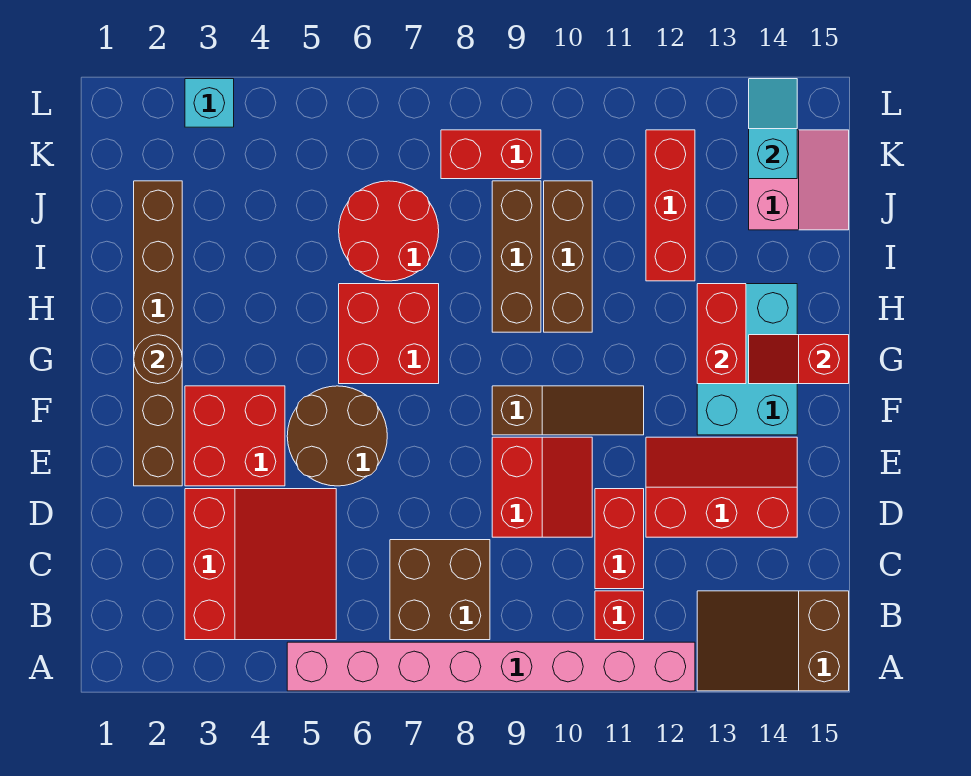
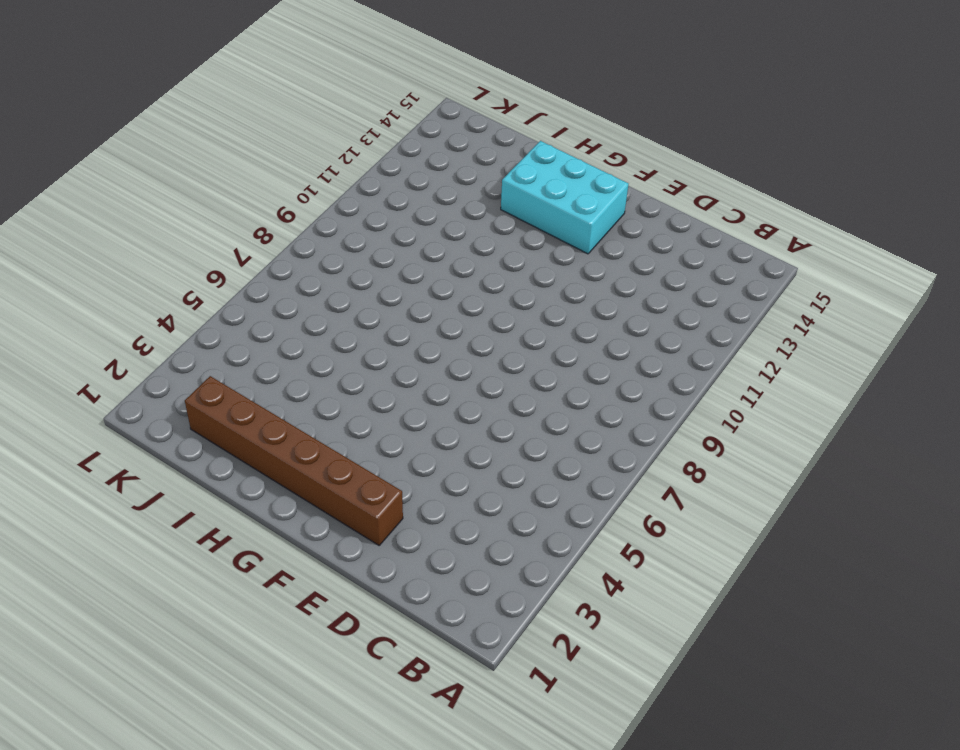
none -> pink 1x8 brick [287,642,695,691]
none -> brown 2x3 slope [697,591,849,691]
none -> red 3x3 slope [185,489,336,640]

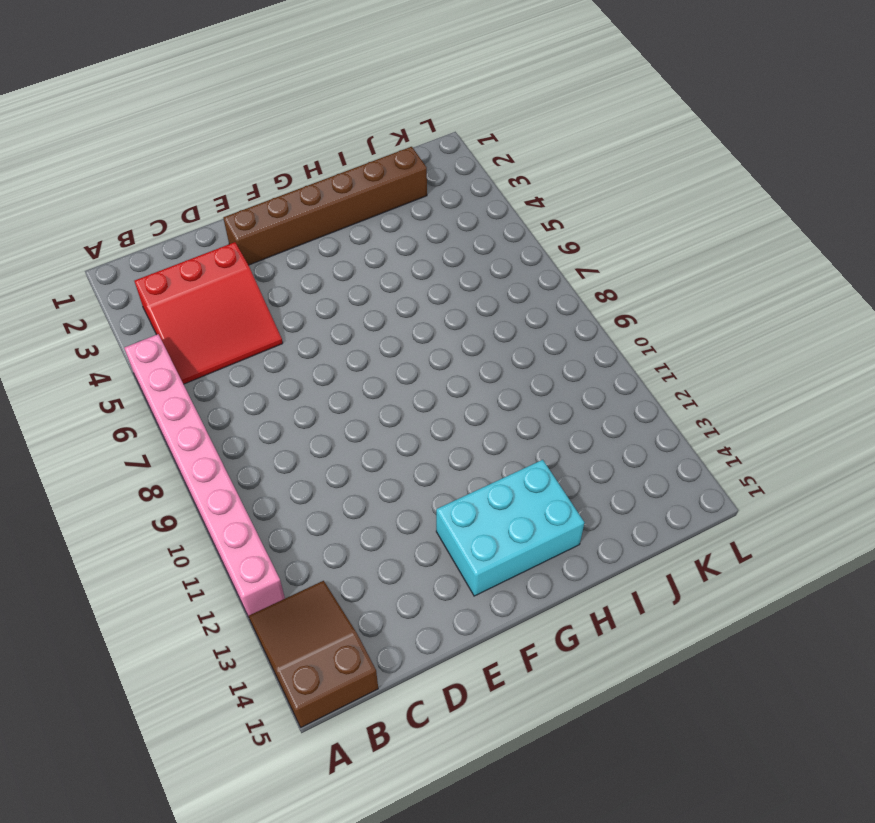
none -> brown 2x2 brick [390,540,490,640]
none -> red 1x1 brick [595,591,644,640]
none -> red 1x2 brick [595,489,644,589]

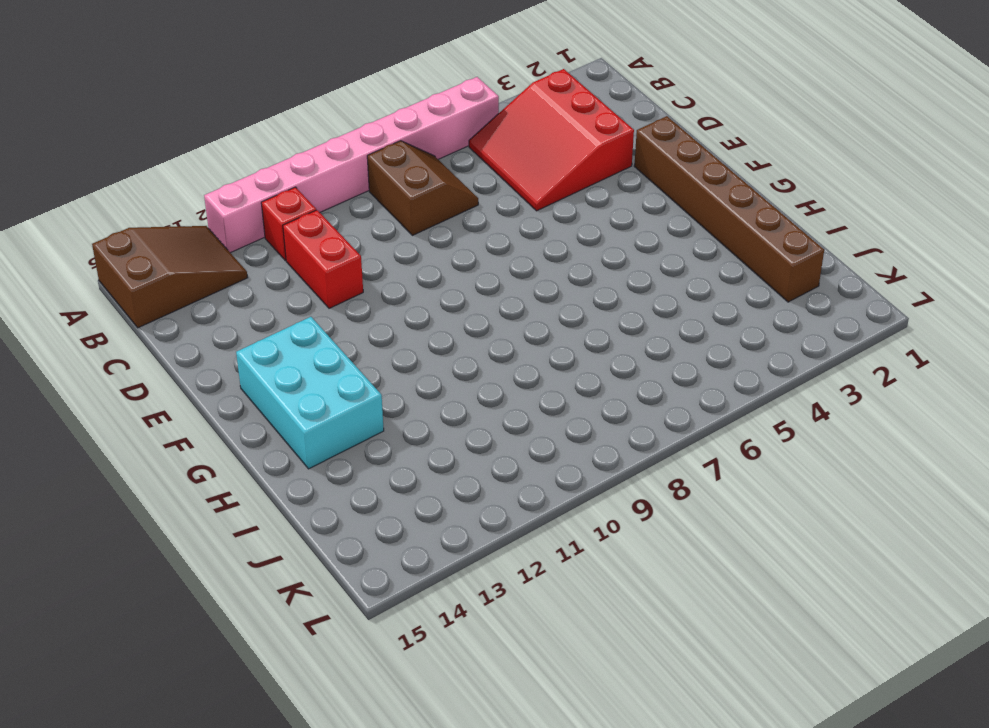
brown 2x2 slope [367,141,478,235] -> brown 2x2 brick [390,540,490,640]
none -> red 2x2 slope [492,437,592,537]
none -> red 2x3 slope [646,437,797,537]
none -> red 2x2 brick [185,386,285,486]

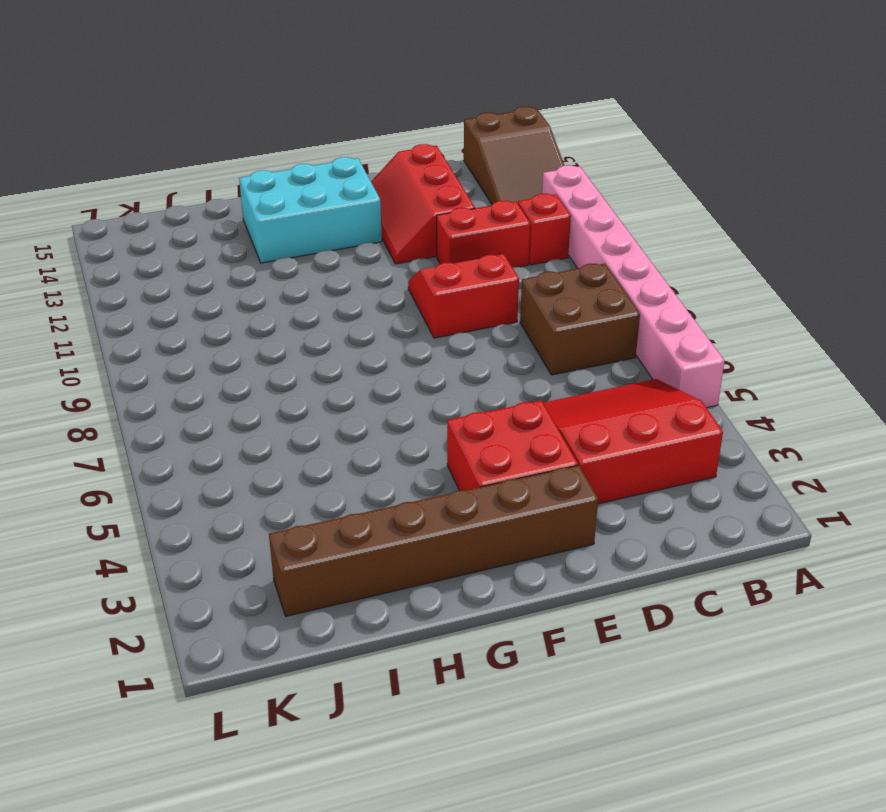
none -> brown 2x2 round brick [287,386,387,486]
none -> brown 1x3 slope [492,386,644,435]
none -> red 2x2 brick [339,284,439,384]

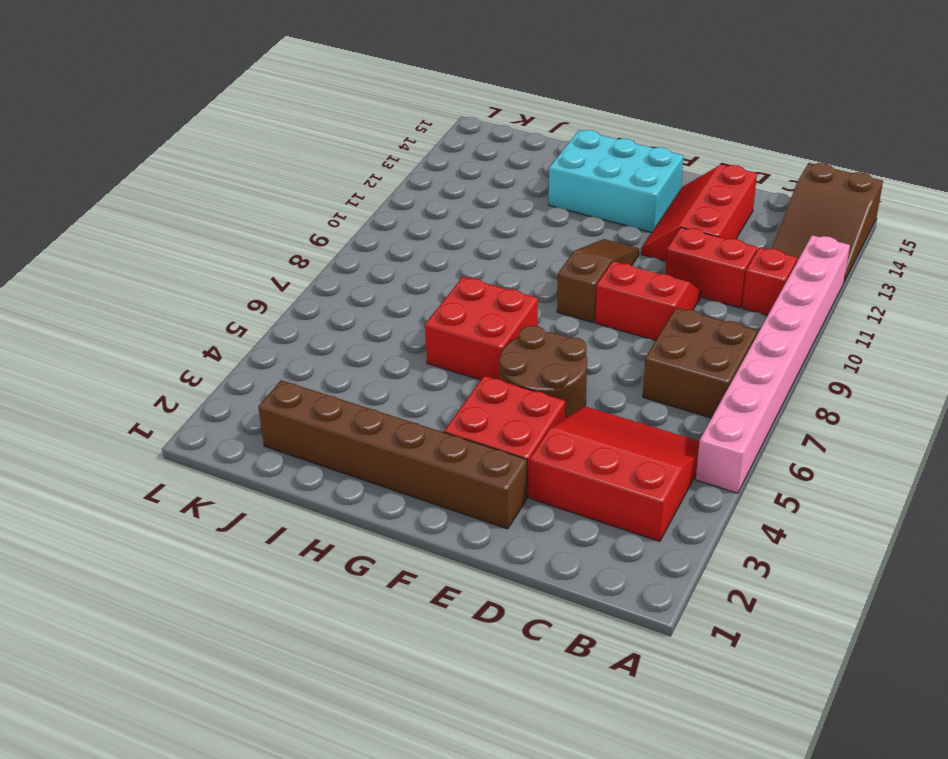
none -> brown 1x3 brick [492,181,541,332]
none -> brown 1x3 brick [544,181,592,332]
none -> red 2x2 round brick [339,181,439,281]

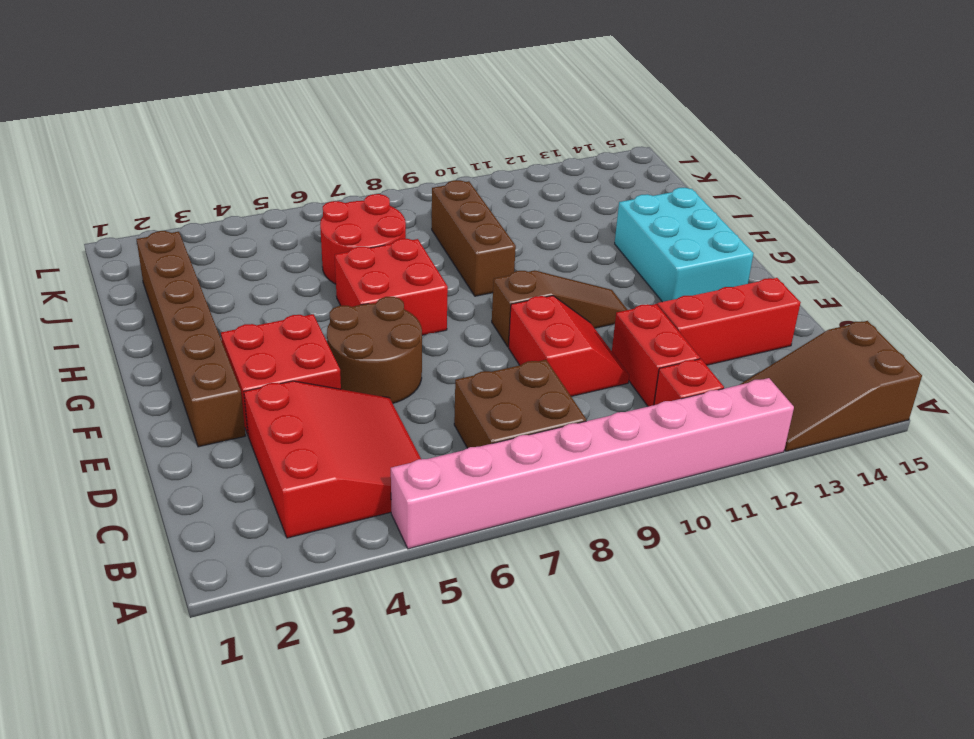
none -> brown 1x3 brick [544,181,592,332]
none -> red 1x3 brick [646,130,695,281]
none -> pink 2x2 slope [749,130,849,230]

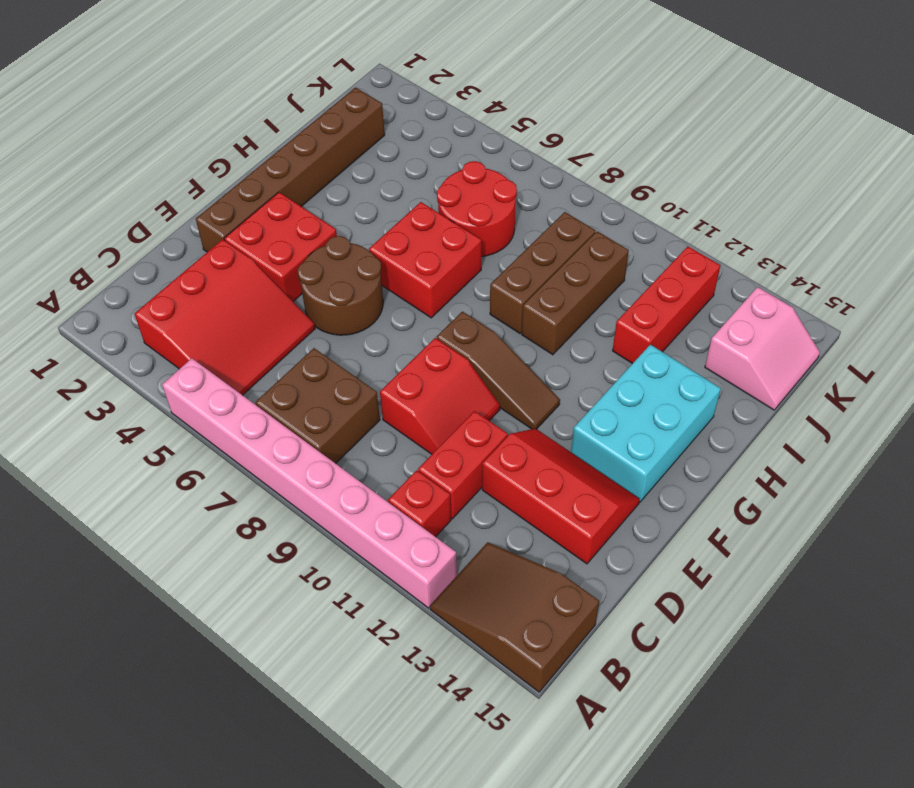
none -> red 1x2 brick [441,130,541,179]
none -> cyan 1x1 brick [185,79,234,127]
none -> brown 1x1 round brick [134,335,182,384]

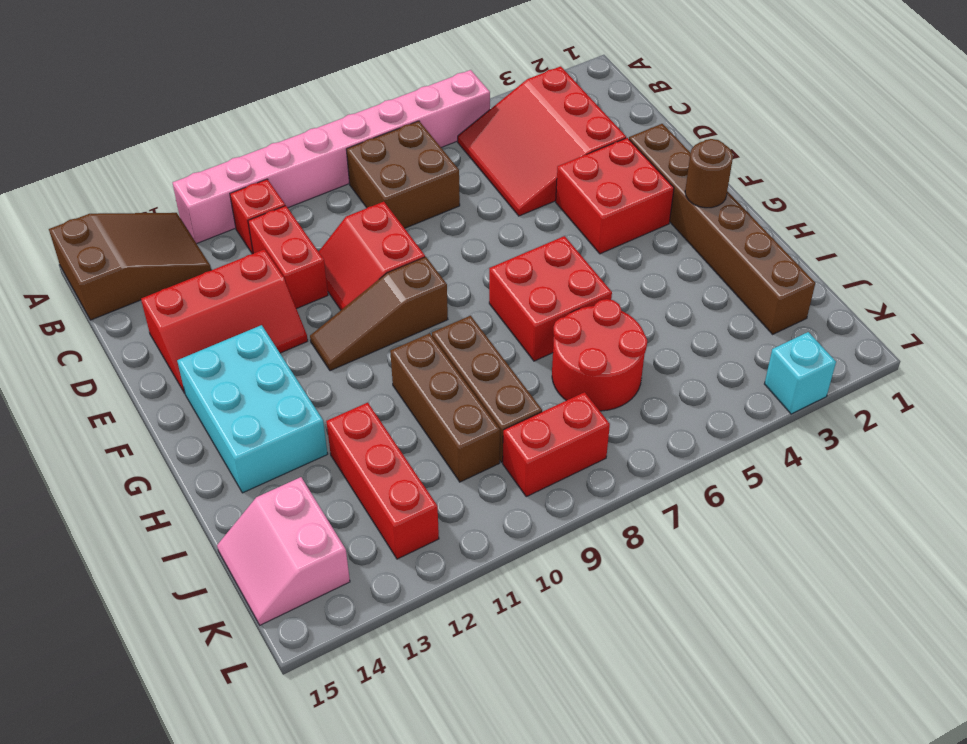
none -> brown 2x2 round brick [287,386,387,486]
none -> red 1x2 brick [697,284,746,384]
none -> red 1x2 slope [749,335,849,384]

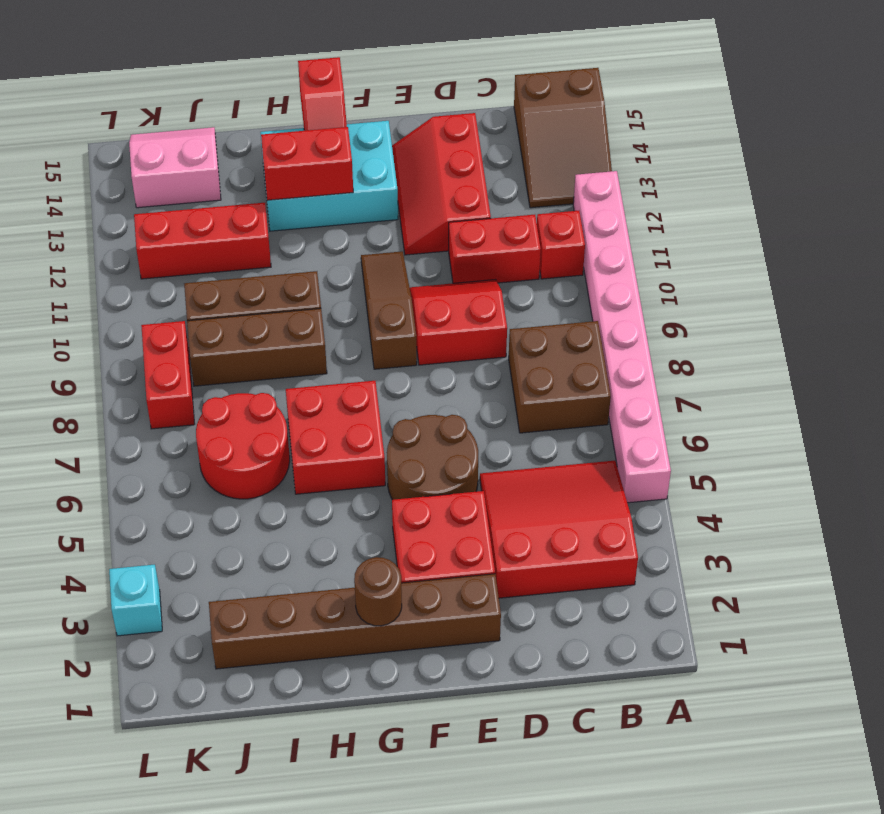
none -> cyan 1x2 slope [749,79,797,179]

